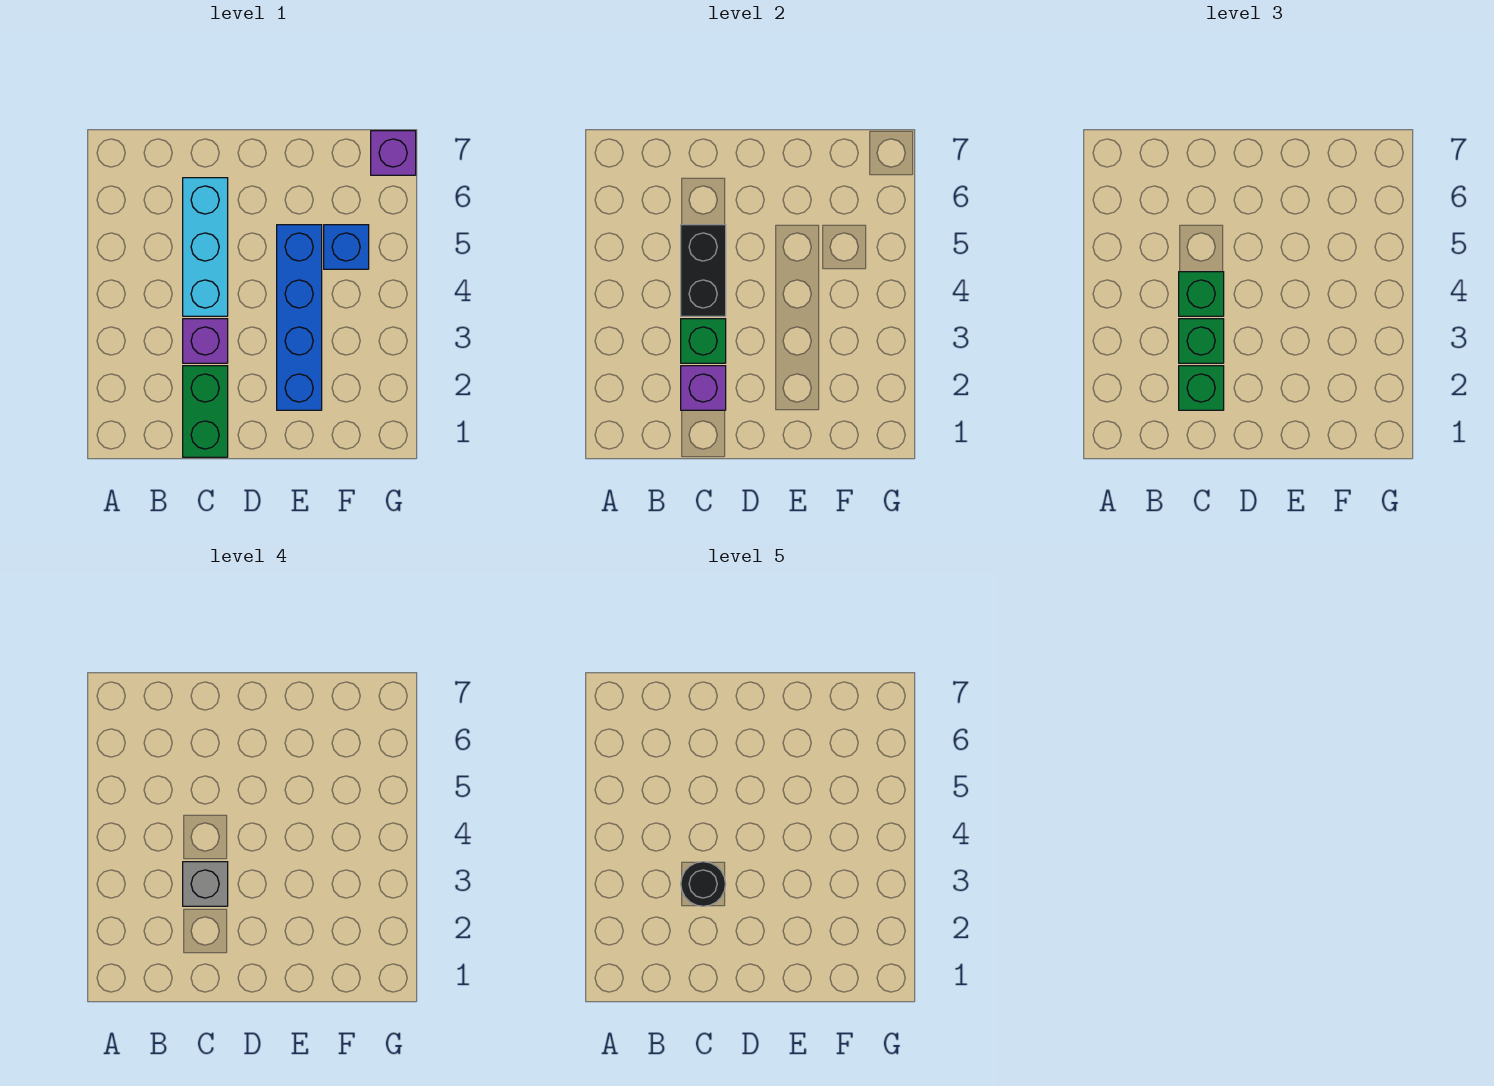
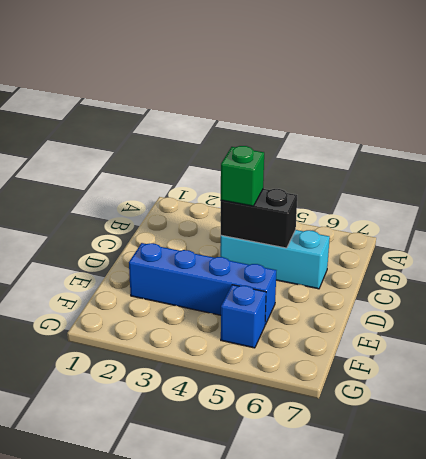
none -> green 1x2 brick [183,366,228,457]
none -> purple 1x1 brick [183,319,228,363]
none -> purple 1x1 brick [371,131,416,175]

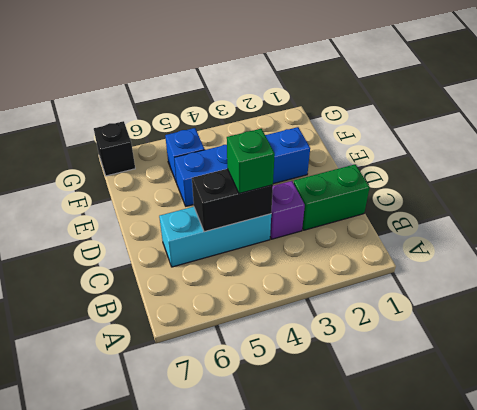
black 1x1 brick [94,121,135,176] -> purple 1x1 brick [371,131,416,175]
none -> purple 1x1 brick [681,366,726,410]
none -> green 1x1 brick [681,319,726,363]
none -> green 1x1 brick [1179,366,1224,410]

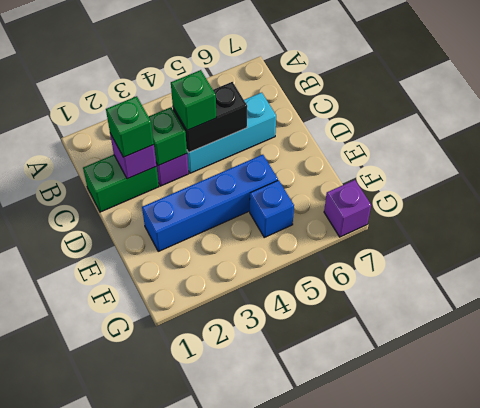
none -> green 1x1 brick [1179,319,1224,363]
none -> grey 1x1 brick [183,862,228,906]
none -> black 1x1 round brick [681,862,725,906]

